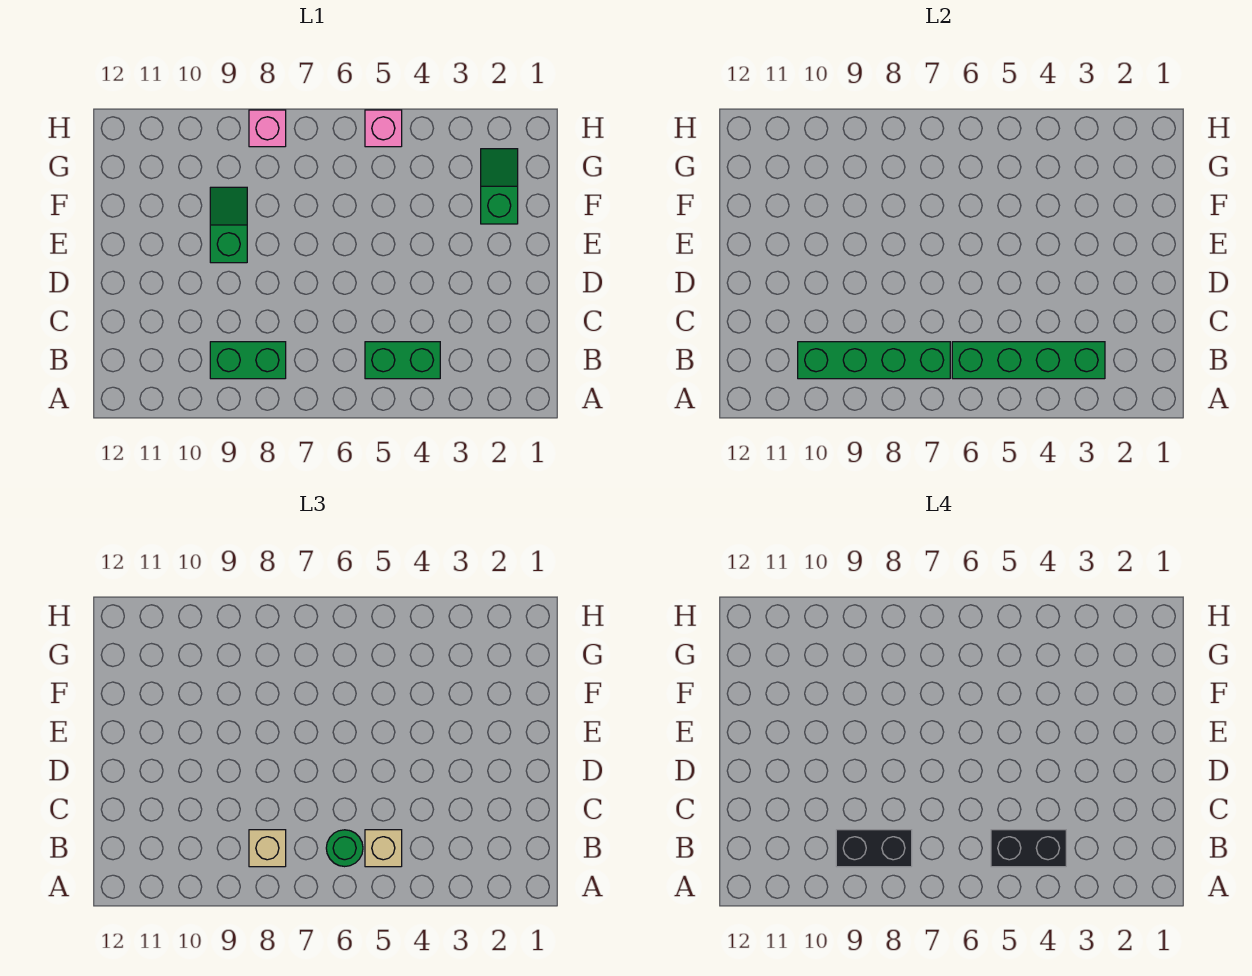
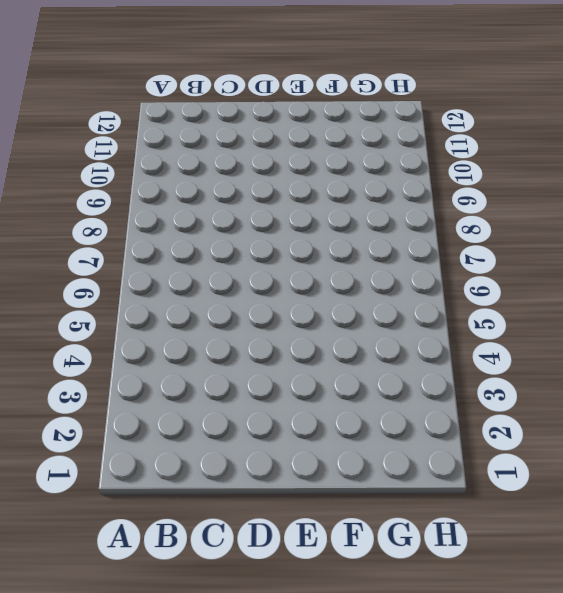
none -> green 1x2 brick [365,342,440,379]
none -> green 1x2 brick [210,342,286,379]
none -> green 1x2 slope [210,187,247,263]

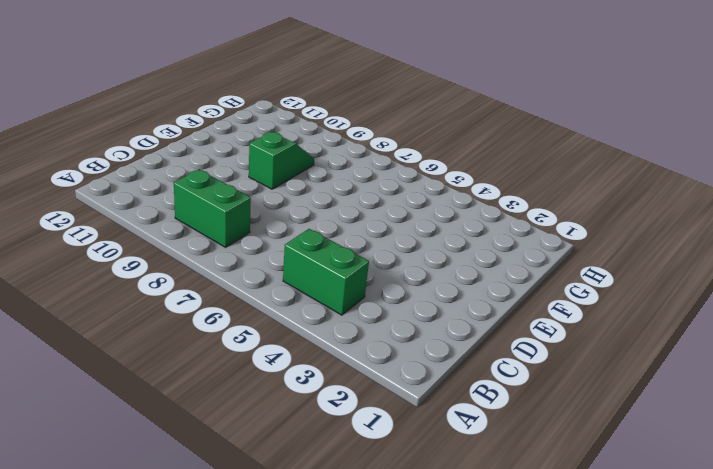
none -> green 1x2 slope [481,149,518,224]
none -> pink 1x1 brick [365,110,402,147]
none -> pink 1x1 brick [249,110,286,147]

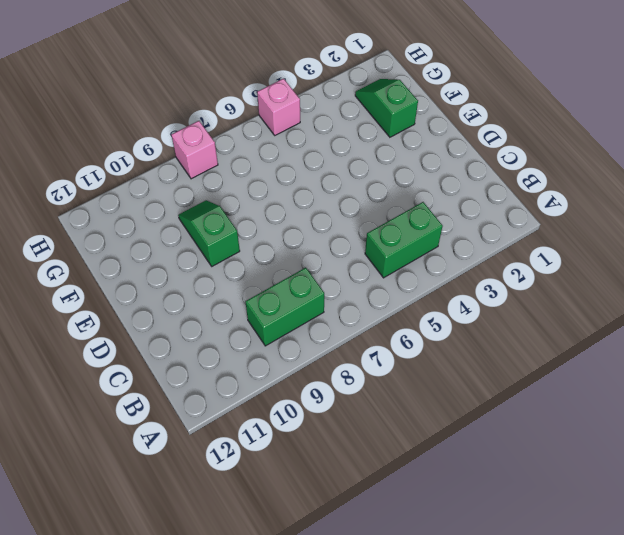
none -> green 1x4 brick [952,342,1105,379]
none -> green 1x4 brick [798,342,950,379]
none -> tan 1x1 brick [365,830,402,867]

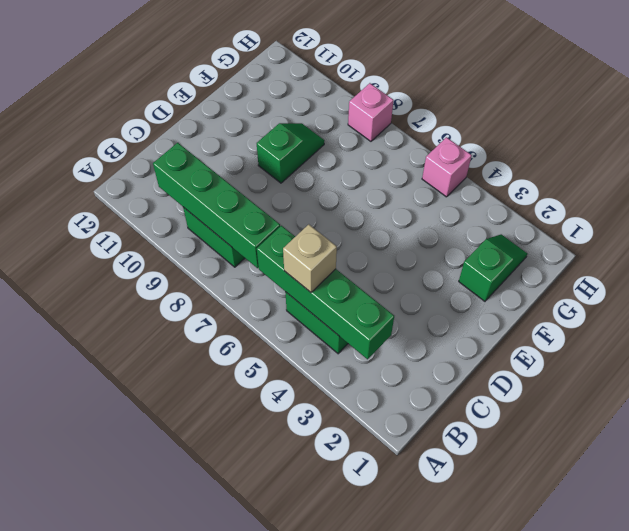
none -> green 1x1 round brick [326,830,363,867]
none -> tan 1x1 brick [249,830,286,867]
none -> black 1x2 brick [991,830,1066,867]

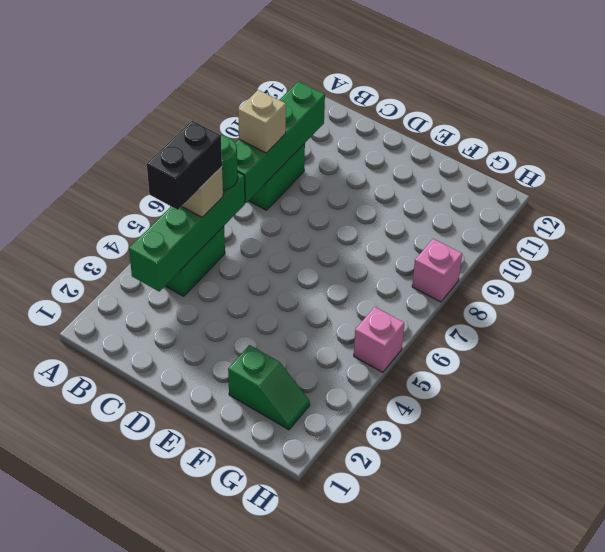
none -> green 1x2 slope [210,187,247,263]
none -> black 1x2 brick [836,830,912,867]

